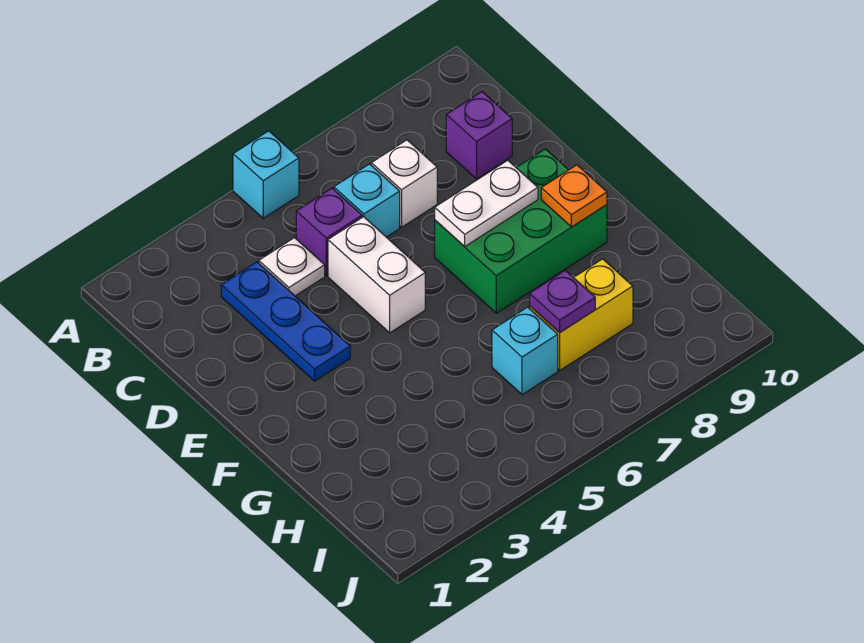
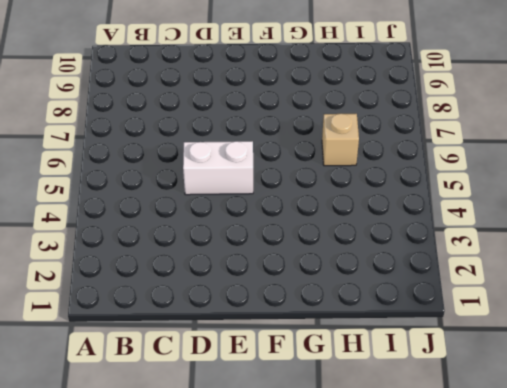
tan 1x1 brick [322,114,359,166] -> cyan 1x1 brick [492,307,558,395]
none -> cyan 1x1 brick [233,131,299,218]
none -> blue 1x3 plate [221,262,350,381]
none -> white 1x1 plate [259,238,325,296]

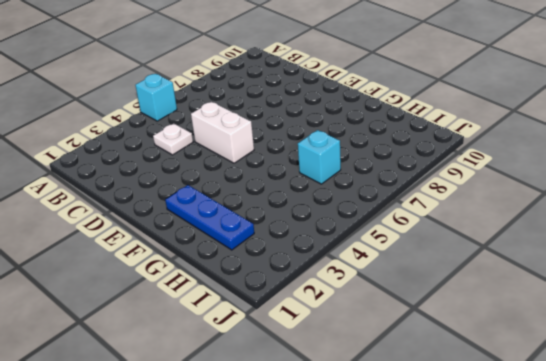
blue 1x3 plate [165,185,254,250] -> blue 1x3 plate moved to [221,262,350,381]
none -> purple 1x1 brick [296,188,362,276]
none -> cyan 1x1 brick [334,164,400,237]
none -> white 1x1 brick [371,140,437,227]

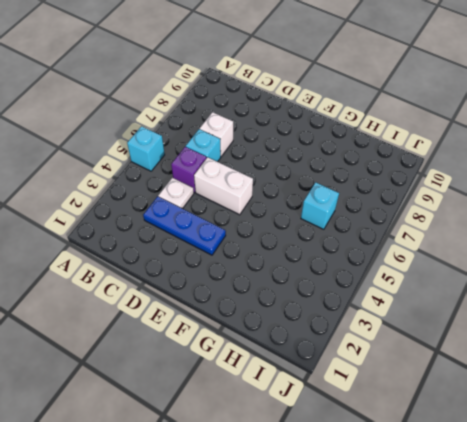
none -> purple 1x1 brick [446,92,512,179]
none -> green 2x3 brick [435,149,607,313]
none -> yellow 1x2 brick [530,259,633,370]

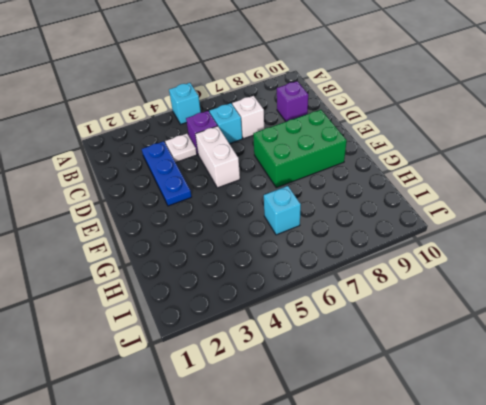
none -> yellow 1x2 brick [530,259,633,370]
none -> white 1x2 plate [435,160,538,247]
none -> orange 1x1 plate [541,165,607,227]

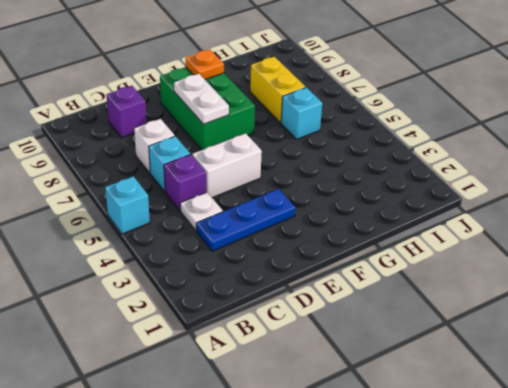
none -> purple 1x1 plate [530,270,595,333]

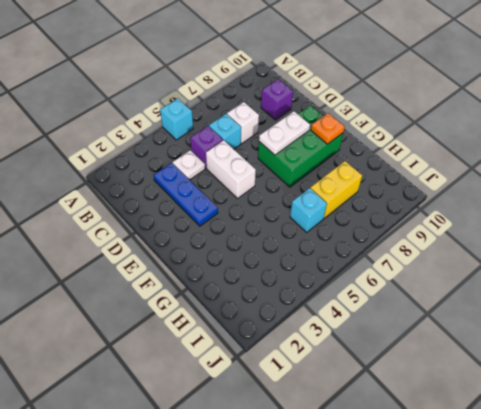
none -> purple 1x1 plate [530,270,595,333]

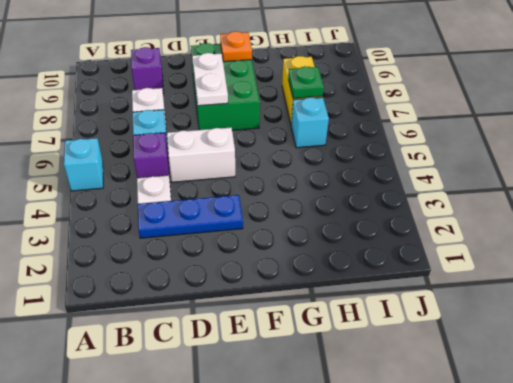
green 1x1 plate [288,66,324,98] -> purple 1x1 plate [530,270,595,333]

